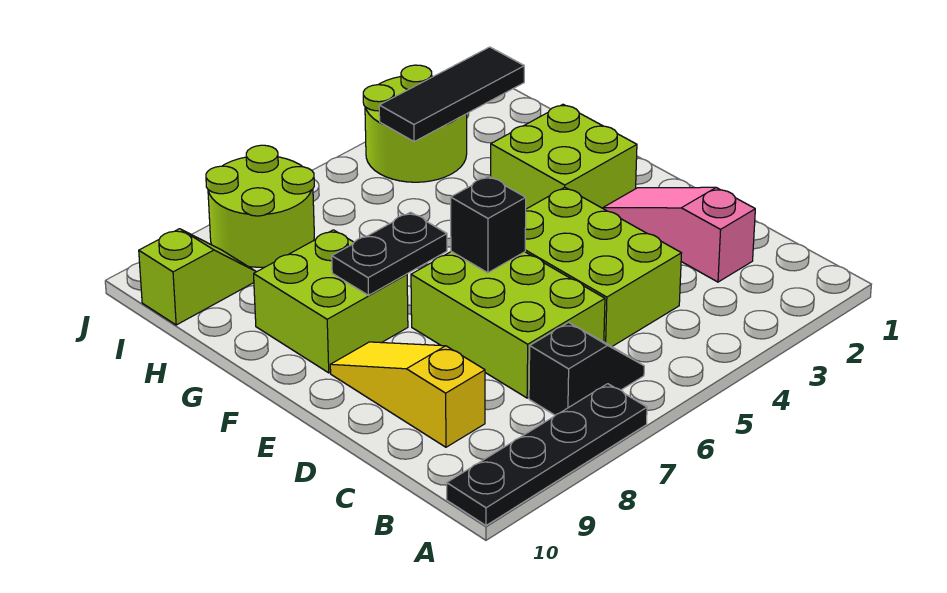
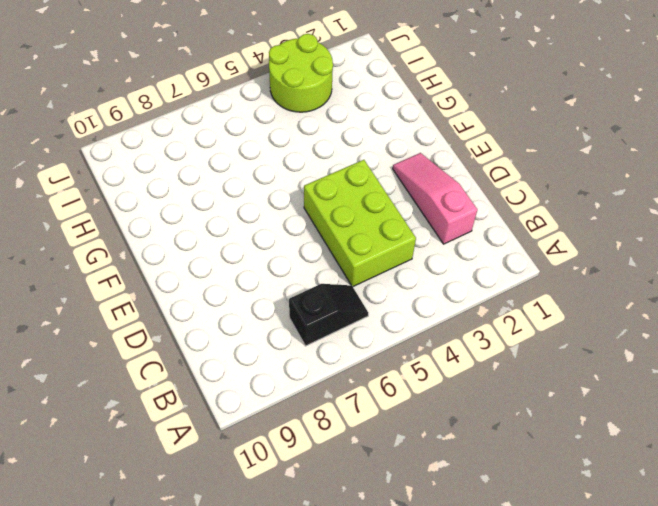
none -> black 1x4 plate [447,384,647,525]
none -> lime 2x3 brick [411,251,605,398]
none -> yellow 1x3 slope [330,342,485,447]

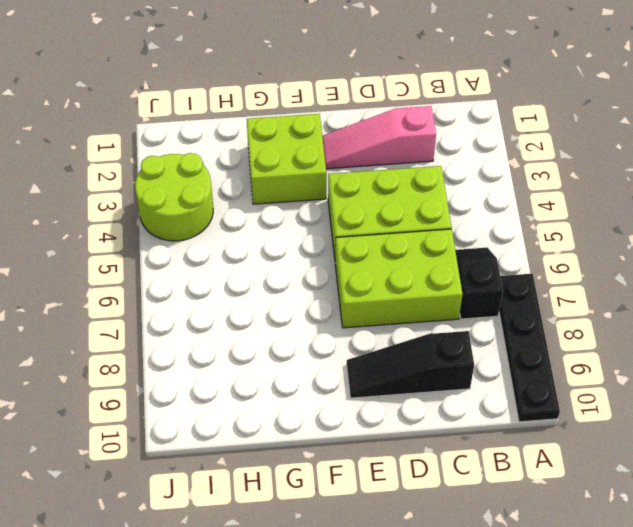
black 1x3 slope [347,331,474,398] -> yellow 1x3 slope [330,342,485,447]
none -> lime 2x2 brick [254,230,408,373]
none -> lime 2x2 round brick [206,145,314,267]
none -> lime 1x2 slope [139,229,256,325]

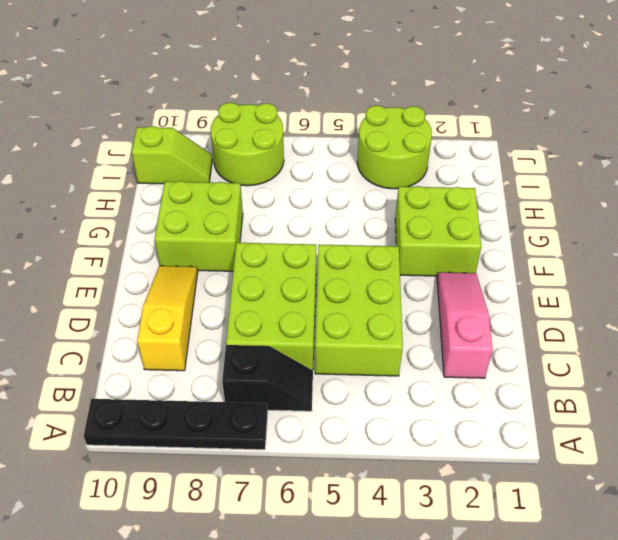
none -> black 1x1 brick [451,176,526,273]
none -> black 1x2 plate [332,212,447,295]
none -> black 1x3 tile [379,47,524,141]

